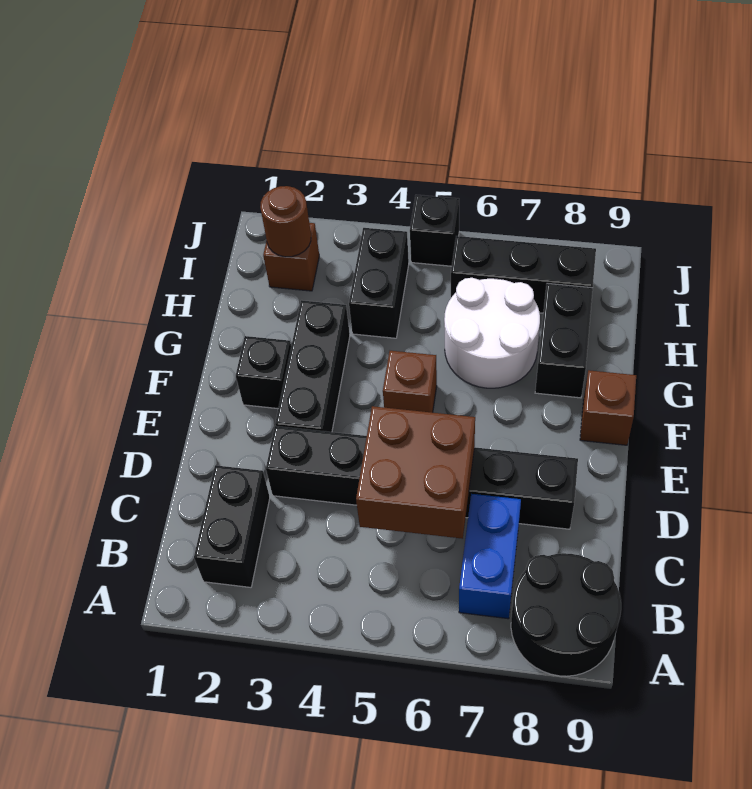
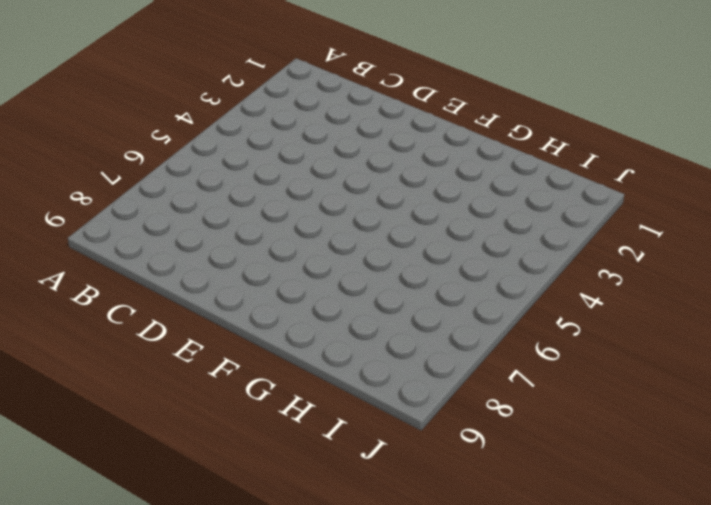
none -> black 2x2 round brick [511,553,621,676]
none -> black 1x2 brick [194,465,270,587]
none -> blue 1x2 brick [459,494,521,619]

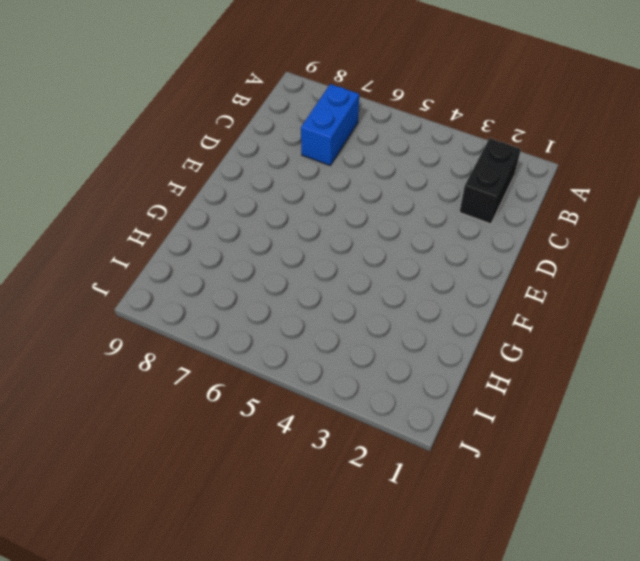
none -> black 2x2 round brick [511,553,621,676]
none -> black 1x6 brick [266,426,578,529]
none -> black 1x3 brick [275,300,350,432]

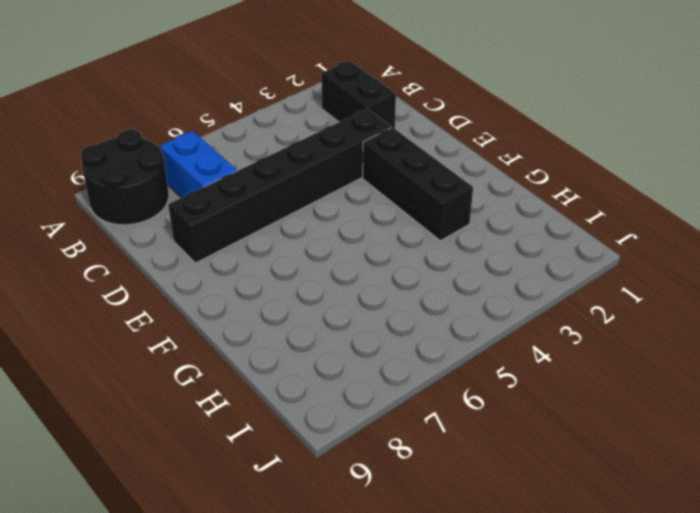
none -> black 1x1 brick [236,336,291,409]
none -> brown 1x1 brick [383,351,437,413]
none -> brown 1x1 brick [580,370,636,445]

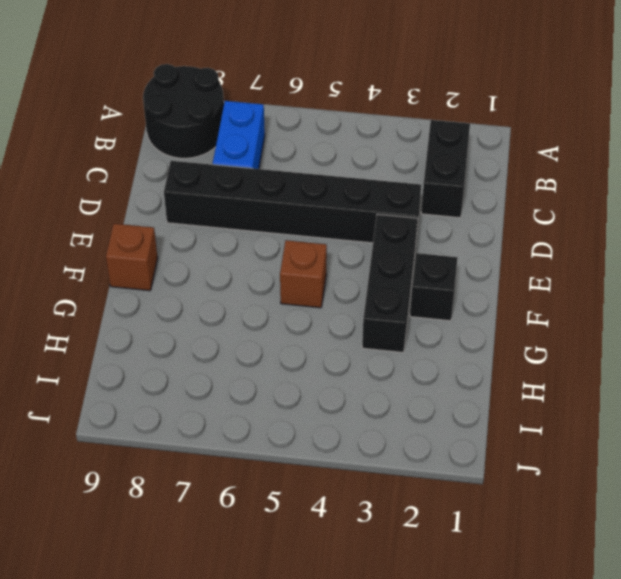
none -> white 2x2 round brick [444,278,540,388]
none -> black 1x2 brick [535,283,593,398]
none -> black 1x2 brick [349,228,409,338]

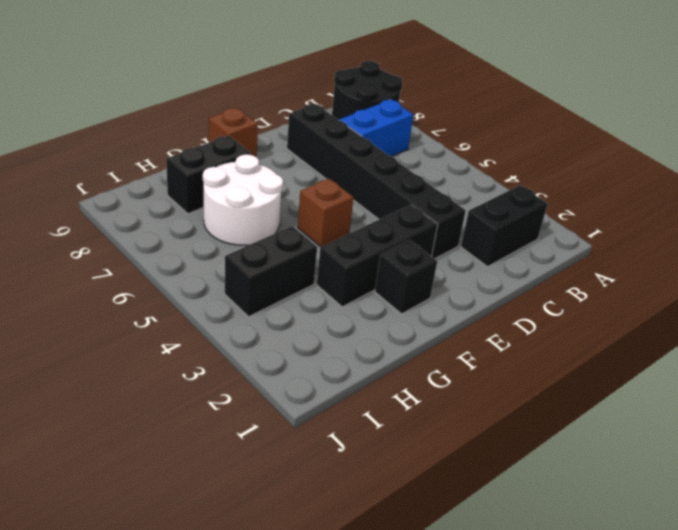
none -> brown 1x1 brick [263,223,319,291]
none -> black 1x3 brick [451,236,596,313]
none -> black 1x1 brick [410,195,459,266]

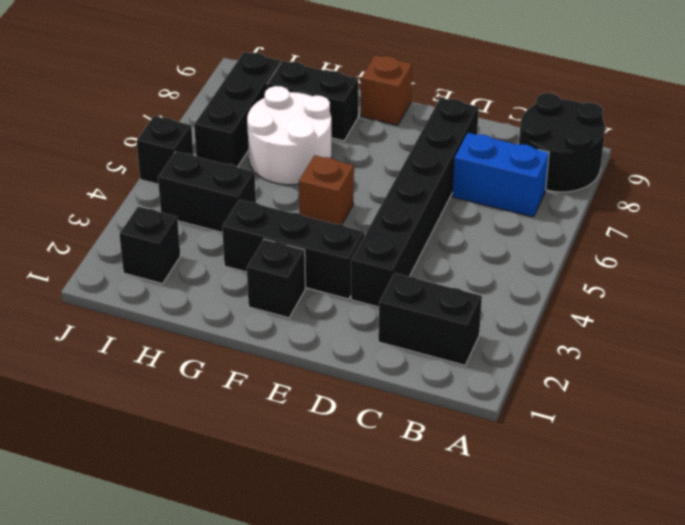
black 1x1 brick [119,206,180,284] -> brown 1x1 brick [263,223,319,291]
none -> brown 2x2 brick [356,406,475,539]
none -> brown 1x1 round brick [260,186,311,257]

